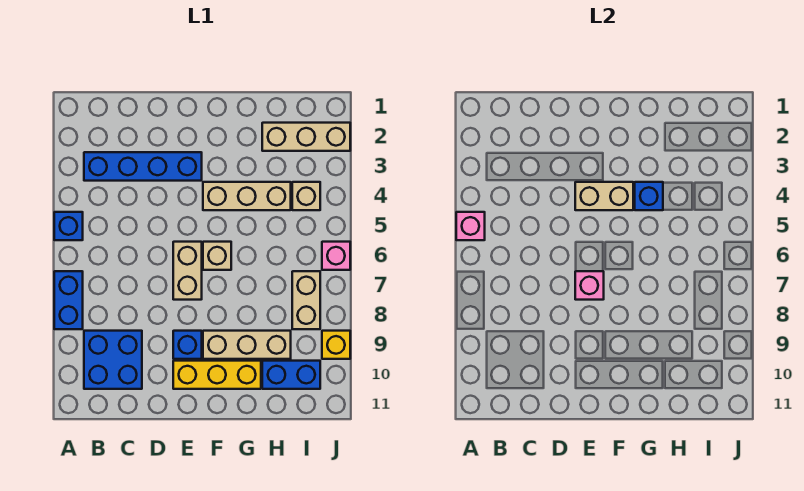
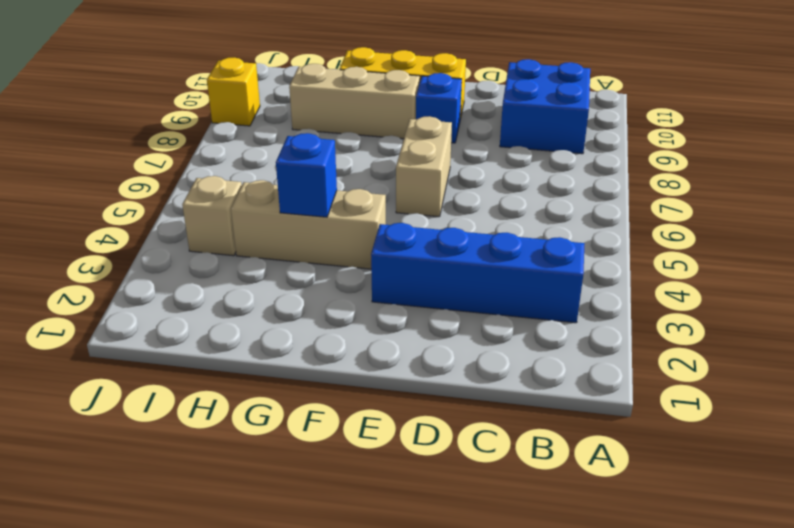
none -> blue 1x1 brick [54,212,83,240]
none -> blue 1x2 brick [54,271,83,329]
none -> tan 1x1 brick [203,242,231,270]

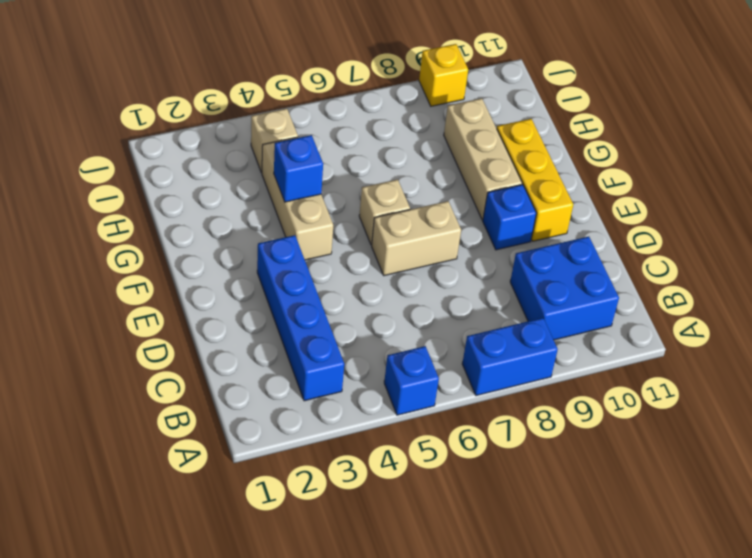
none -> tan 1x3 brick [262,123,350,151]
none -> blue 1x2 brick [262,361,320,389]
none -> tan 1x2 brick [292,271,320,329]

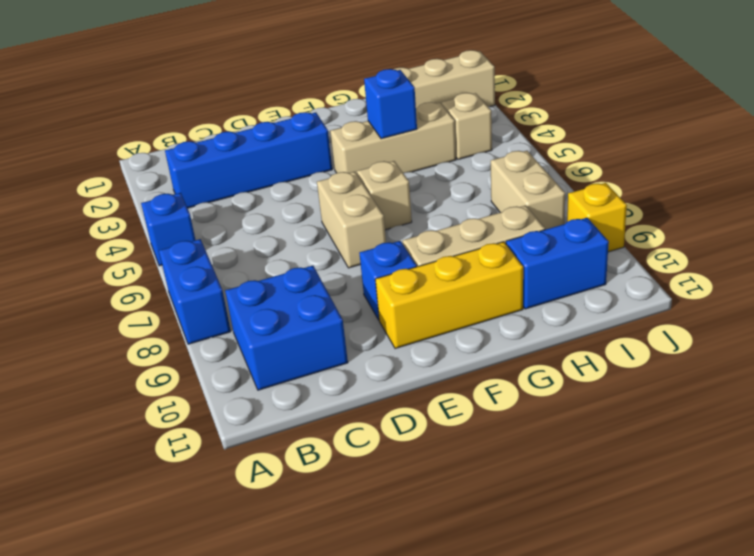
none -> pink 1x1 brick [322,242,350,270]
none -> pink 1x1 brick [456,212,485,240]
none -> tan 1x2 brick [575,182,633,210]

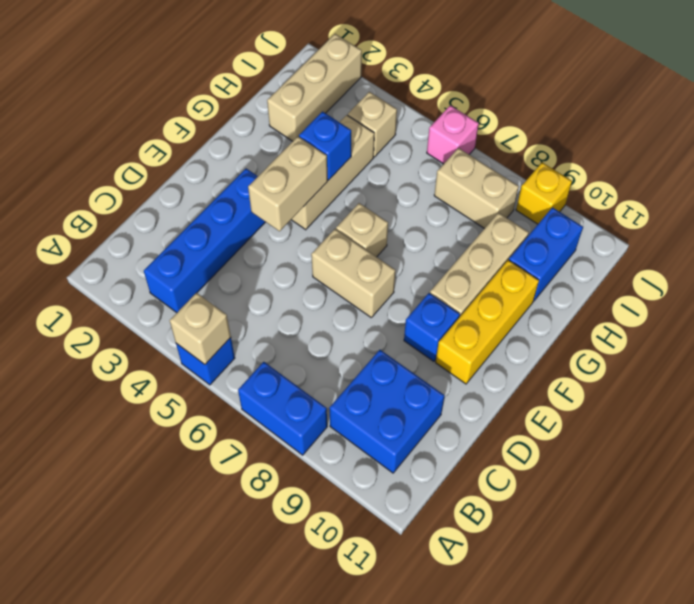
tan 1x1 brick [170,293,231,364] -> pink 1x1 brick [456,212,485,240]
none -> pink 1x1 brick [575,271,604,300]

